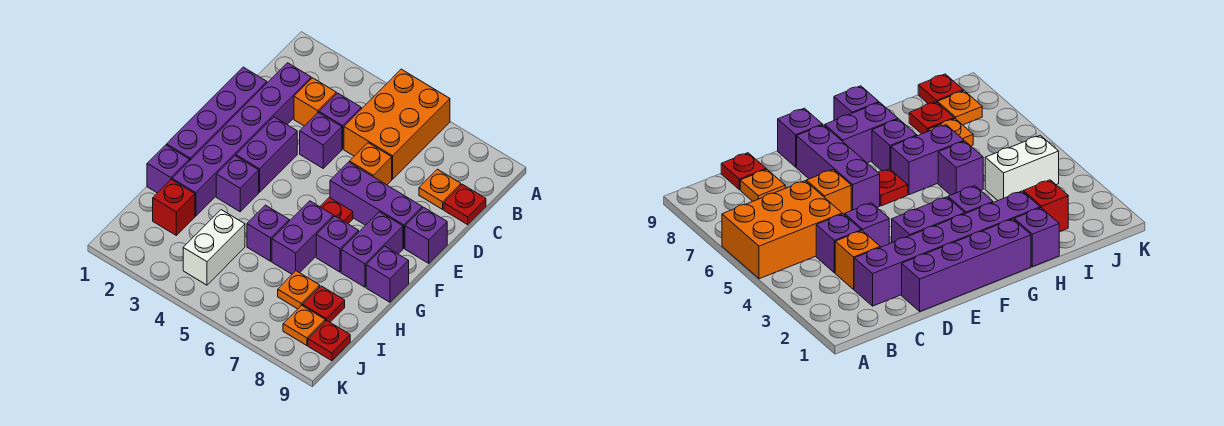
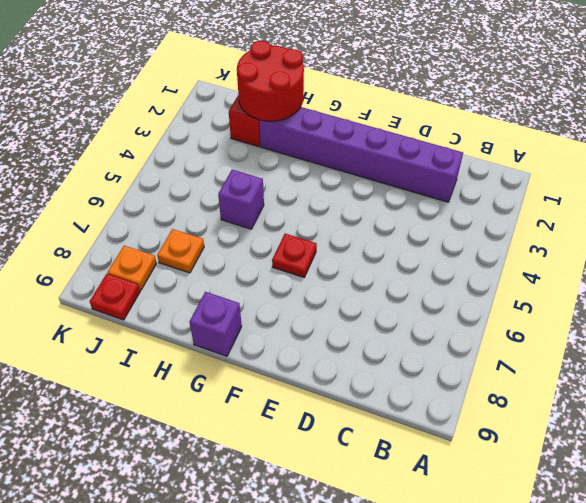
red 2x2 round brick [237,41,304,121] -> none
none -> orange 2x3 brick [344,69,450,179]
none -> orange 1x1 brick [294,78,336,126]
none -> purple 1x1 brick [319,93,361,149]

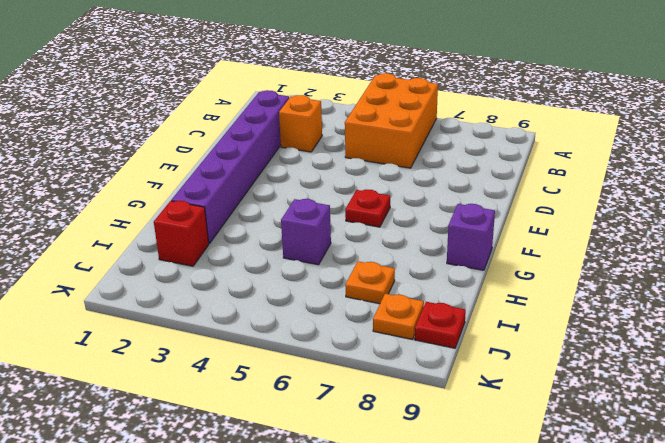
none -> purple 1x1 brick [319,93,361,149]
none -> orange 1x1 plate [419,169,461,209]
none -> red 1x1 plate [444,184,486,225]

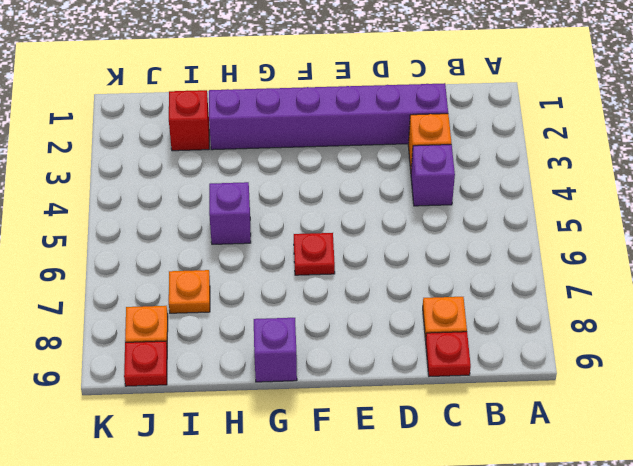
none -> orange 2x3 brick [344,69,450,179]
none -> purple 1x4 brick [167,67,267,161]
none -> purple 1x1 brick [300,113,342,168]

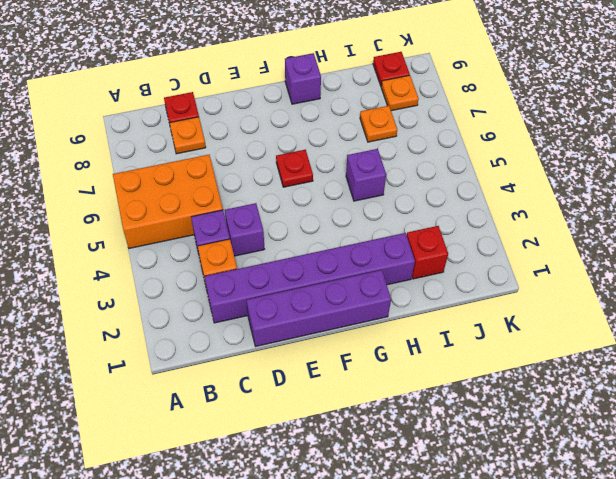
none -> orange 1x1 brick [350,143,392,185]
none -> purple 1x2 brick [236,117,297,192]
none -> purple 1x3 brick [330,162,422,248]

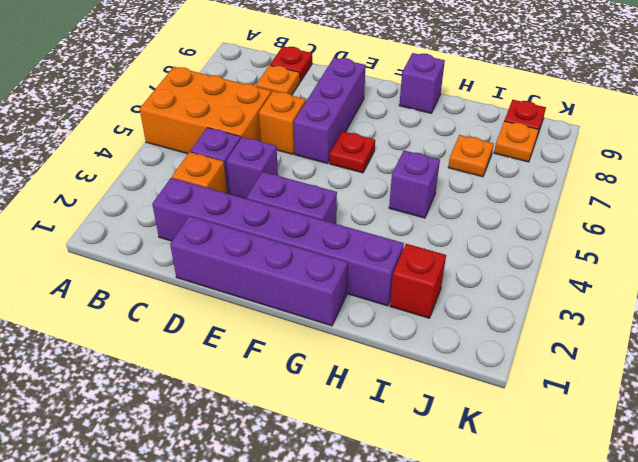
none -> purple 1x1 brick [405,207,447,263]
none -> purple 1x2 brick [341,212,403,287]
none -> purple 1x1 brick [216,156,259,212]

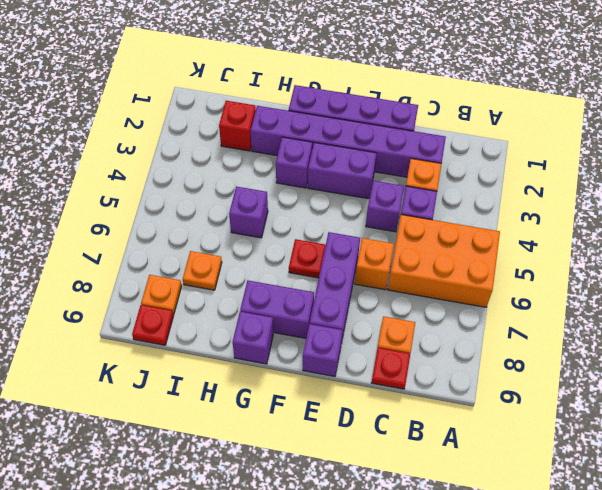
none -> purple 1x2 brick [272,201,334,274]
none -> purple 1x1 brick [316,216,359,272]
none -> purple 1x1 brick [147,145,189,193]

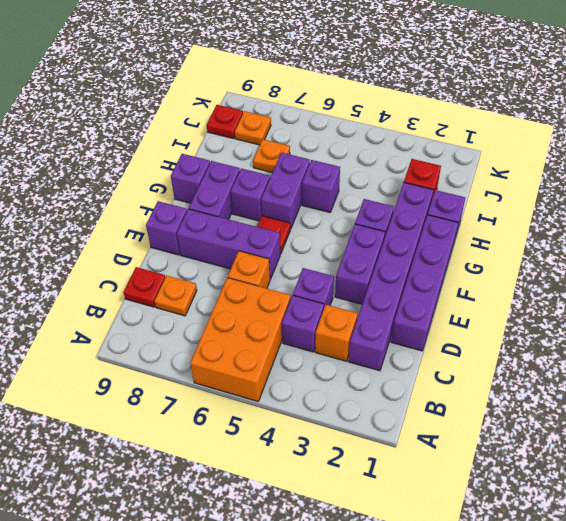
none -> white 1x2 brick [183,210,245,285]
none -> red 1x1 plate [303,286,345,322]

